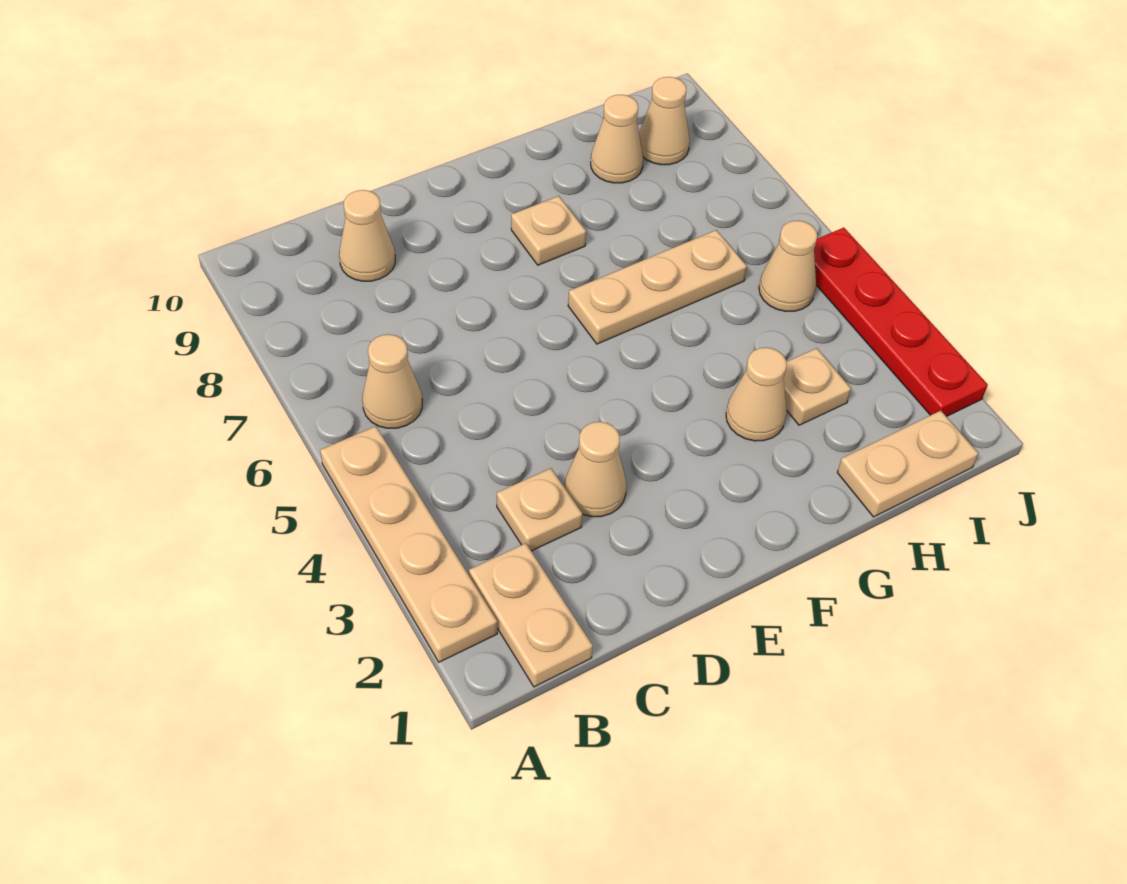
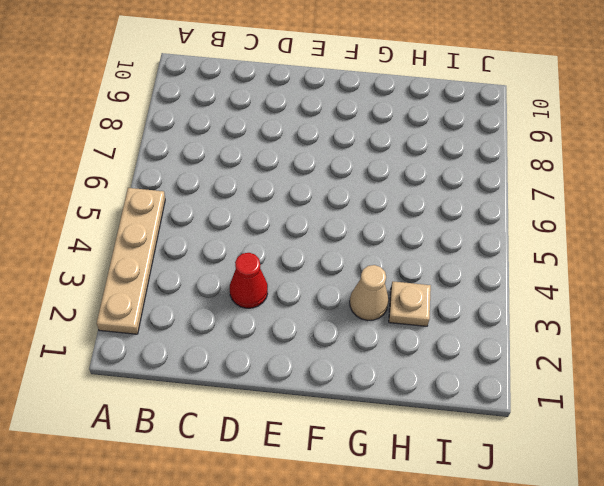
red 1x1 cone [230,253,268,308] -> tan 1x1 cone [565,422,627,517]
none -> tan 1x2 plate [469,543,593,687]
none -> tan 1x1 cone [362,334,422,428]
none -> tan 1x1 plate [497,468,582,551]

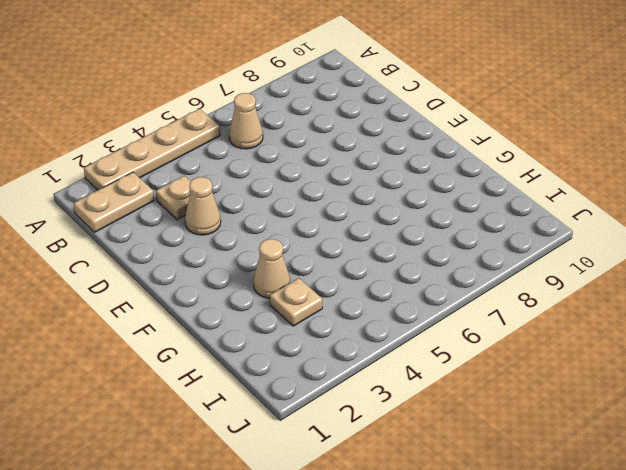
none -> tan 1x1 cone [339,190,395,281]
none -> tan 1x3 plate [568,230,747,344]
none -> tan 1x1 plate [511,196,586,265]

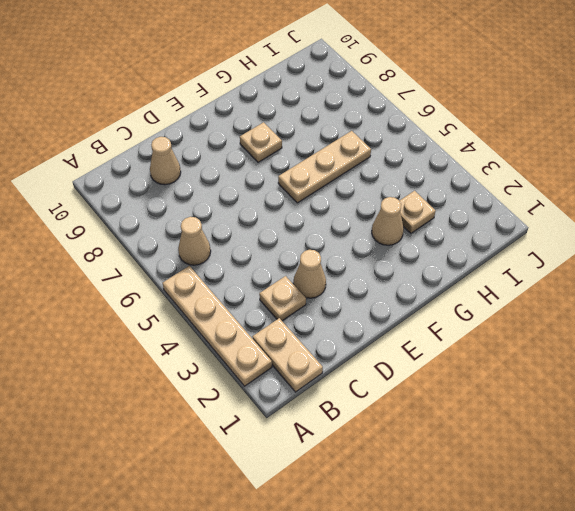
none -> tan 1x2 plate [837,411,978,517]
none -> tan 1x1 cone [591,95,643,183]
none -> tan 1x1 cone [759,221,817,311]

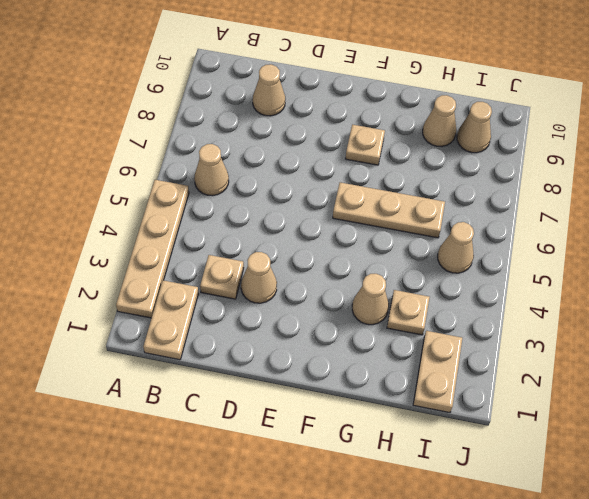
tan 1x2 plate [413,331,462,413] -> tan 1x2 plate turned to [837,411,978,517]
none -> red 1x4 plate [814,228,988,417]

